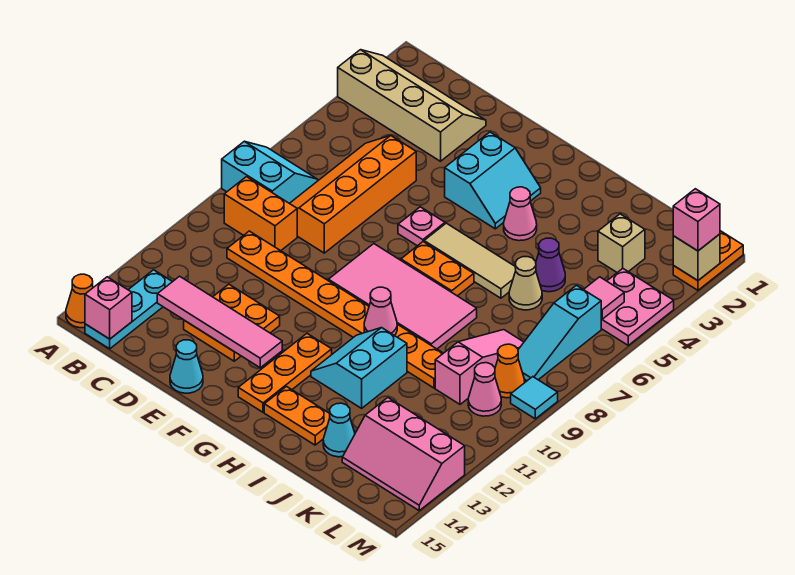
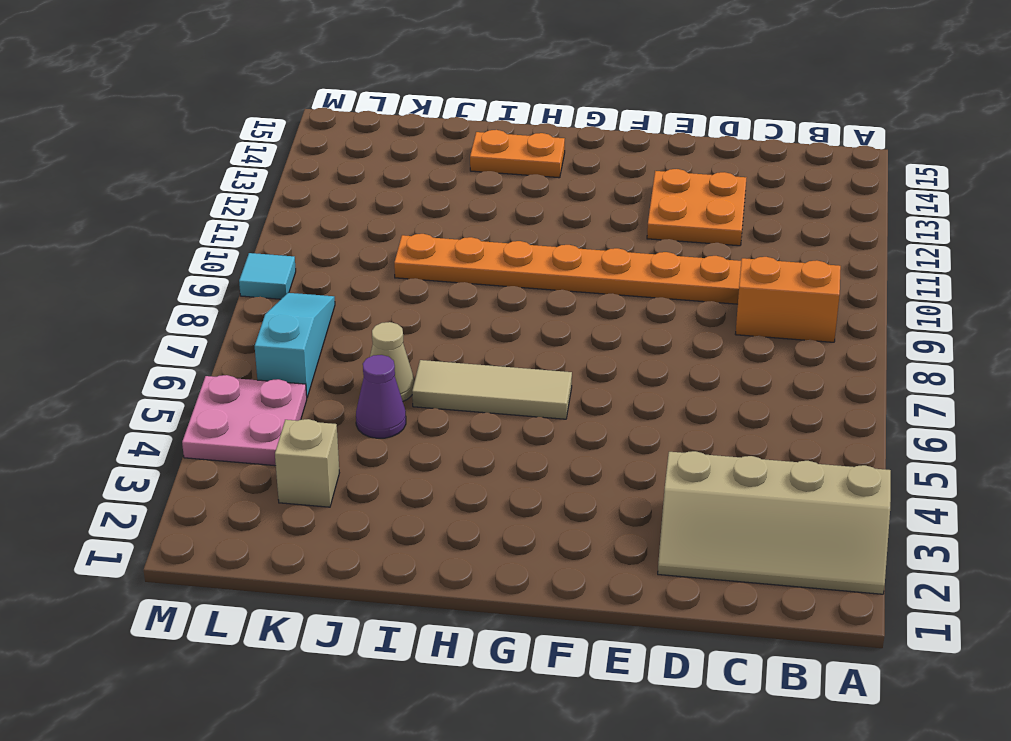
none -> cyan 2x2 slope [222,141,318,203]
none -> orange 1x1 cone [66,274,93,328]
none -> cyan 1x3 plate [85,270,172,349]
none -> orange 2x4 slope [290,136,416,253]

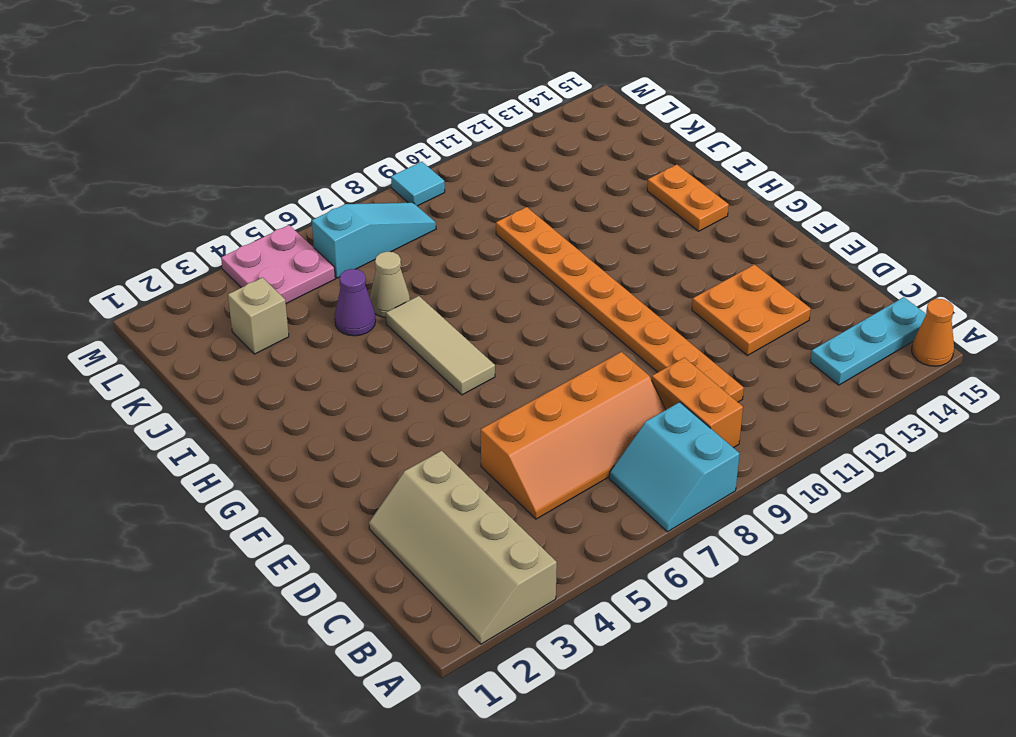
none -> cyan 1x1 cone [170,340,203,393]
none -> cyan 2x2 slope [445,132,541,229]
none -> pink 1x1 plate [398,207,445,246]
none -> pink 2x4 tile [328,244,477,349]

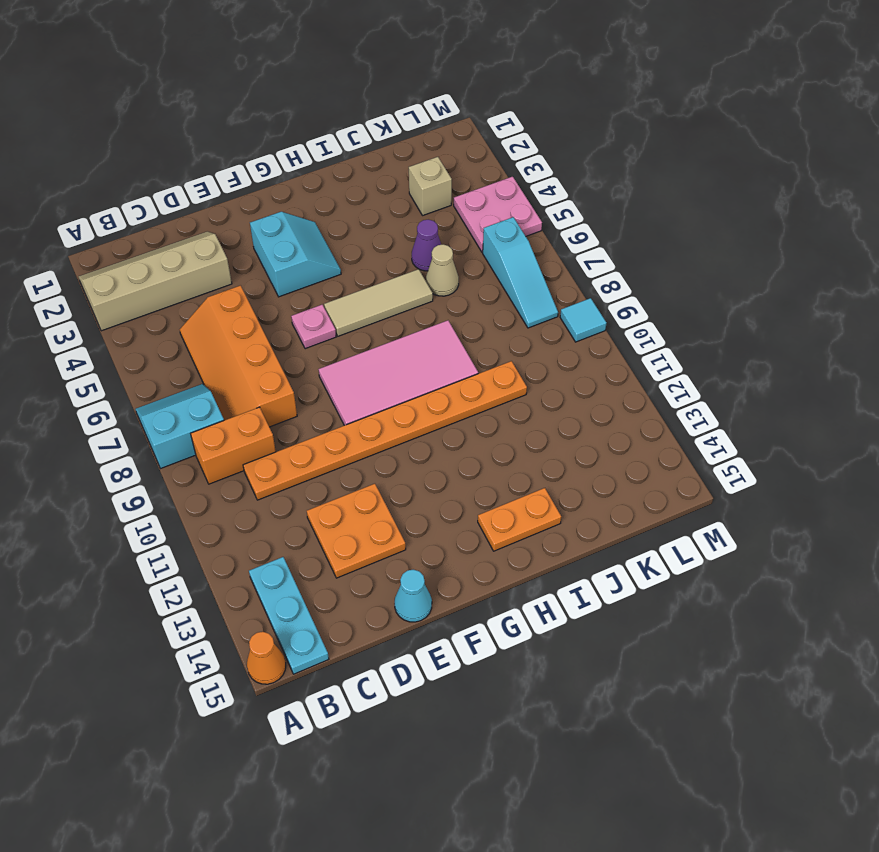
none -> orange 1x2 plate [401,242,474,296]
none -> orange 1x3 plate [238,334,332,412]
none -> pink 1x1 cone [504,187,537,241]
none -> cyan 2x2 slope [311,328,407,408]

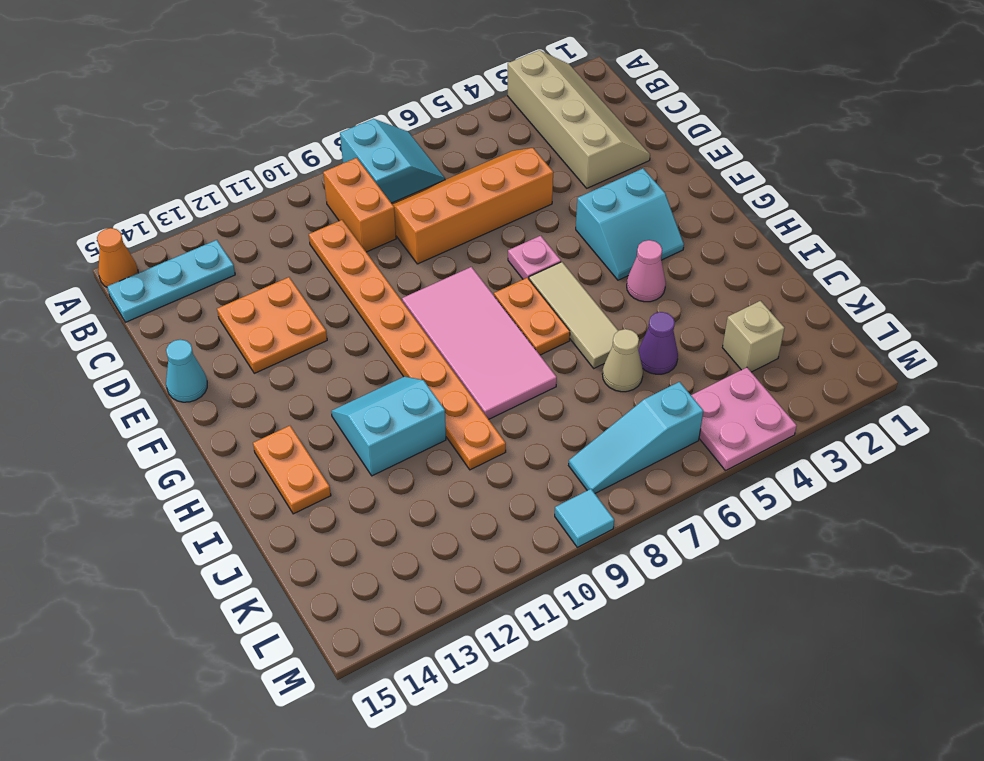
none -> orange 1x3 plate [238,334,332,412]
none -> cyan 1x1 cone [323,403,355,457]
none -> pink 1x3 slope [435,330,524,404]
none -> pink 2x3 slope [342,398,465,510]

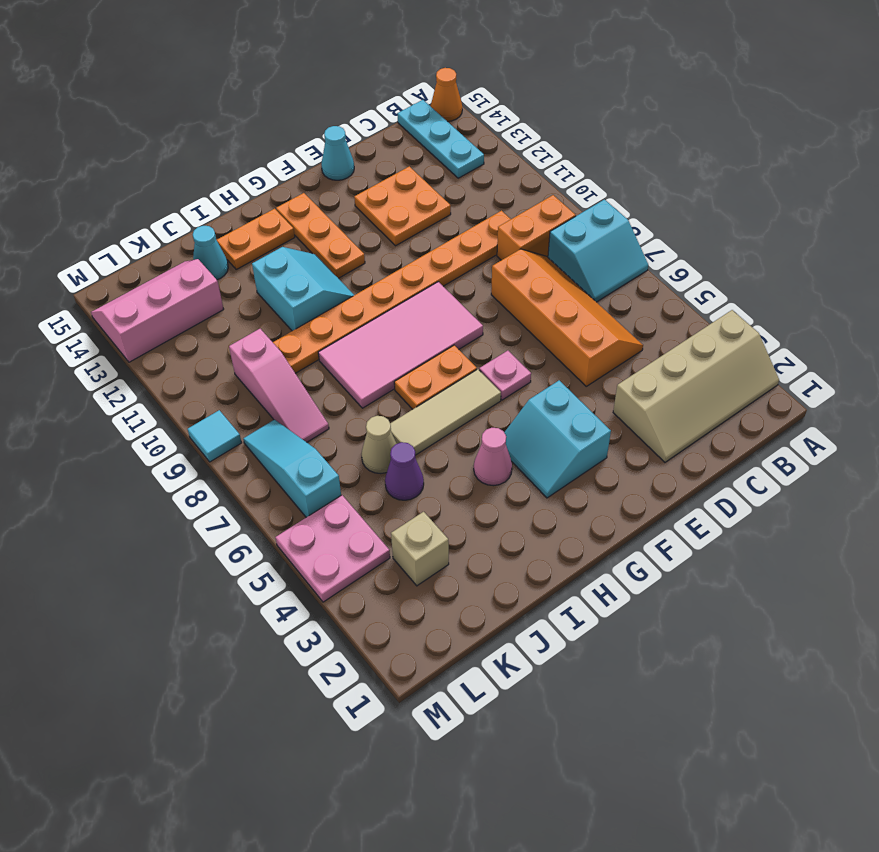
none -> orange 1x1 cone [495,344,525,398]
none -> pink 1x1 cone [468,363,501,416]
none -> orange 1x2 plate [673,231,743,290]
none -> pink 1x1 brick [85,277,132,339]

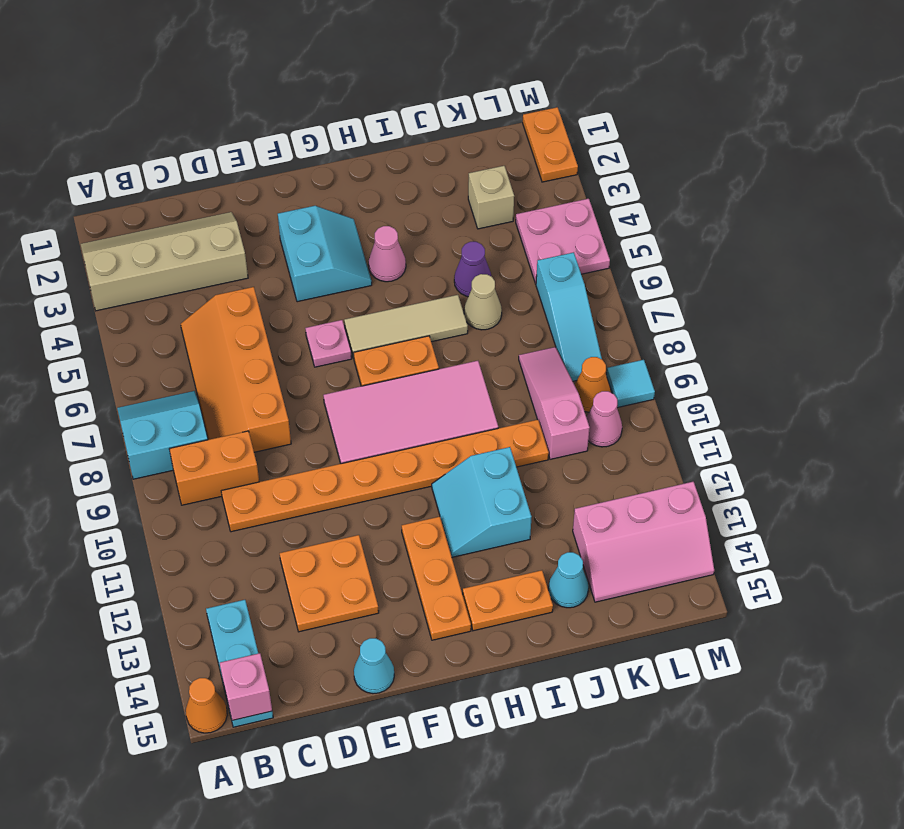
none -> pink 1x4 tile [157,276,282,368]
none -> pink 1x1 cone [364,287,397,335]
none -> pink 1x1 tile [584,277,624,319]
none -> tan 1x1 brick [673,234,720,281]

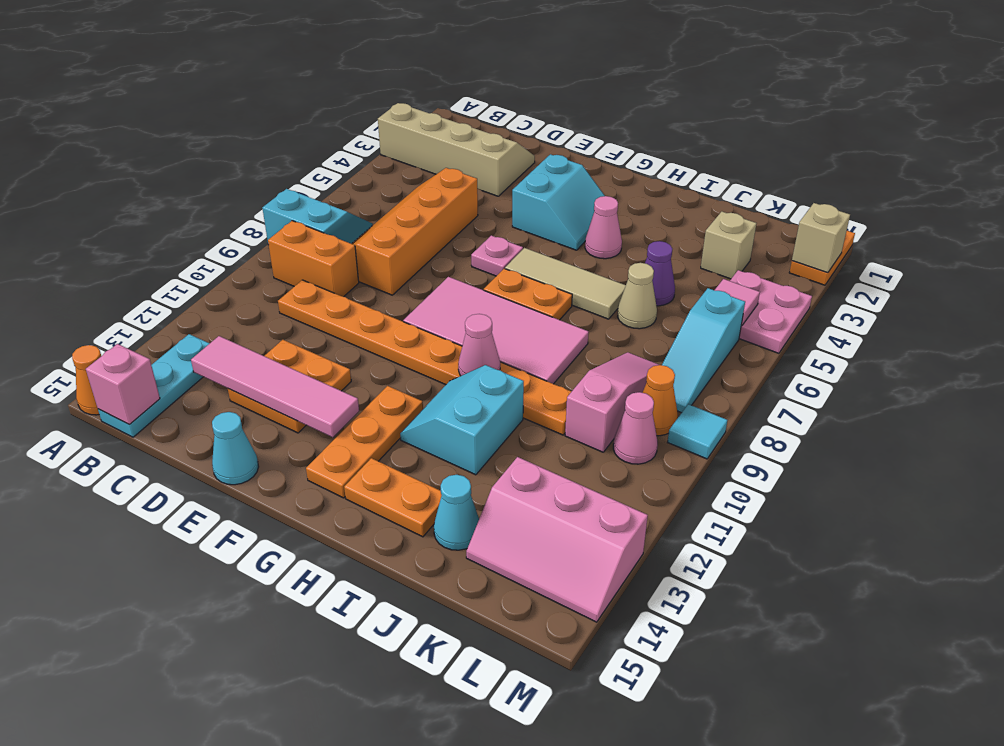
none -> pink 1x1 brick [673,189,720,251]

